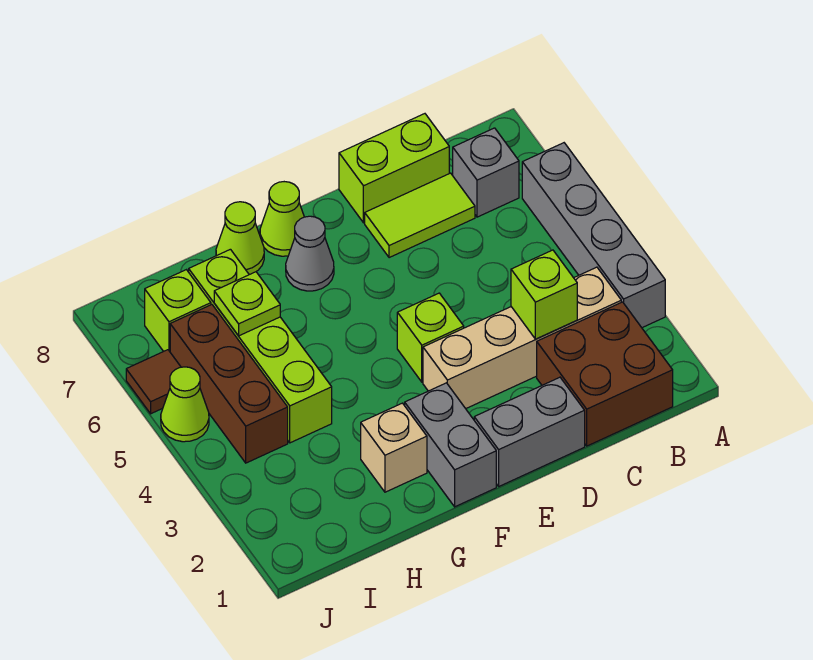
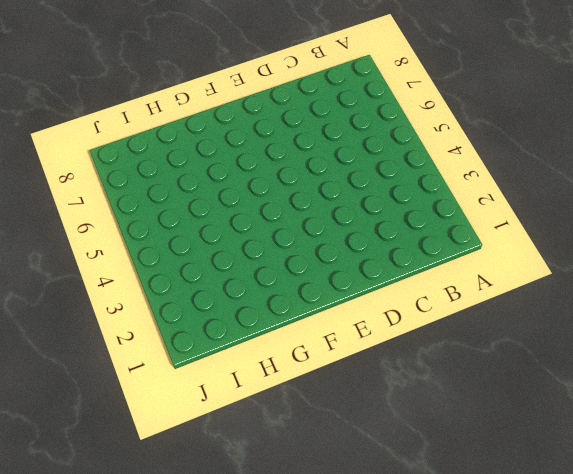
none -> grey 1x4 brick [522,143,665,328]
none -> brown 2x2 brick [537,302,673,446]
none -> tan 1x4 brick [423,267,621,409]

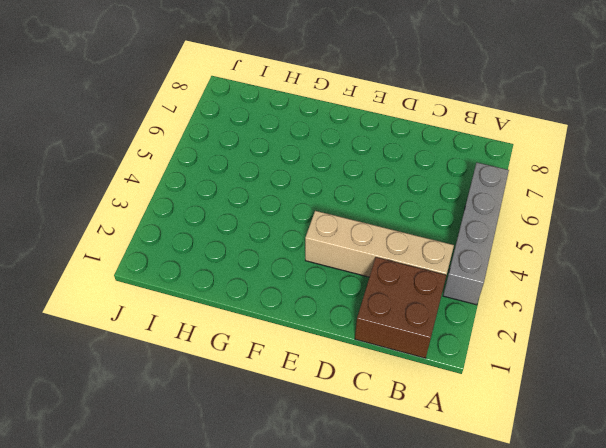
none -> grey 1x1 brick [453,128,519,217]
none -> lime 1x2 tile [365,173,475,258]
none -> lime 1x2 brick [339,114,449,223]

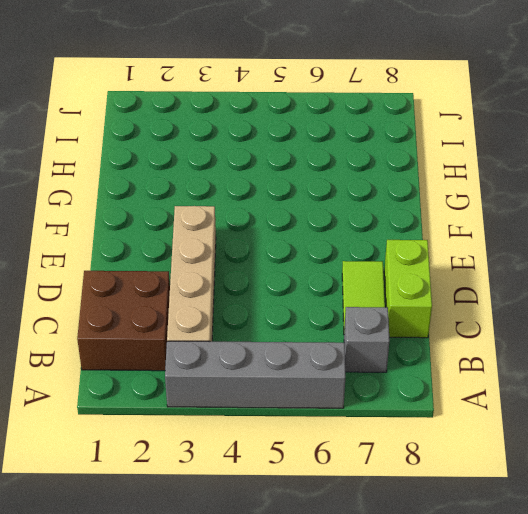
none -> grey 1x2 brick [474,377,585,486]
none -> lime 1x1 brick [397,293,464,382]
none -> grey 1x2 brick [405,383,496,507]

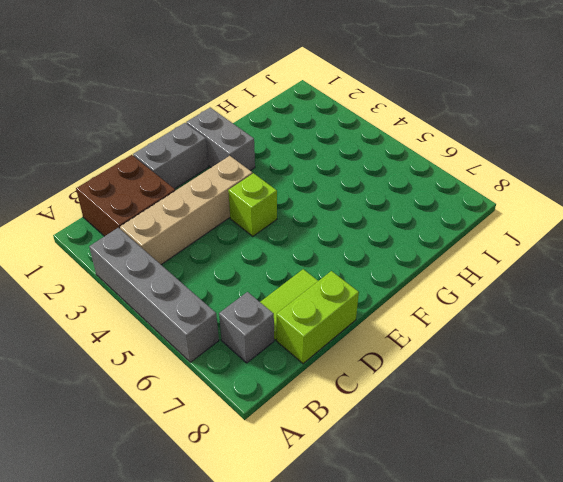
none -> grey 1x1 cone [286,216,334,291]
none -> lime 1x1 cone [260,182,304,256]
none -> tan 1x1 brick [361,403,427,492]

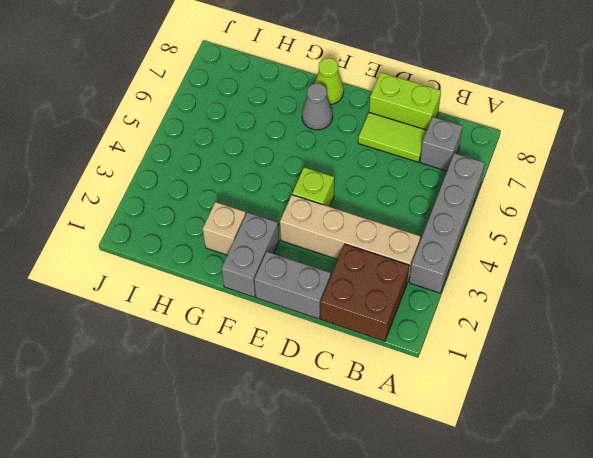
none -> lime 1x1 cone [216,202,264,275]
none -> lime 1x4 brick [189,249,332,443]
none -> brown 1x3 brick [170,305,288,463]

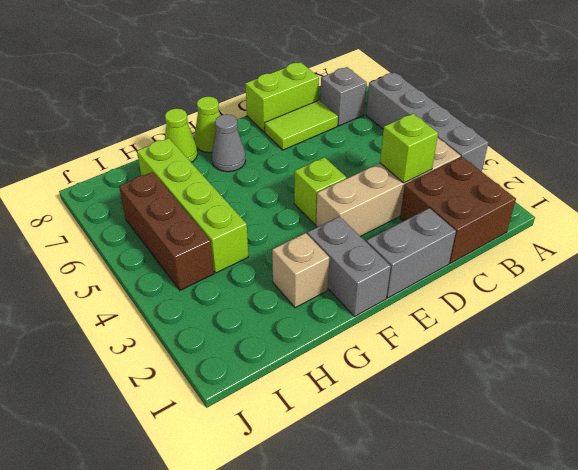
none -> lime 1x1 brick [145,270,211,351]
none -> lime 1x1 cone [161,367,209,442]
none -> brown 1x1 tile [126,350,181,414]

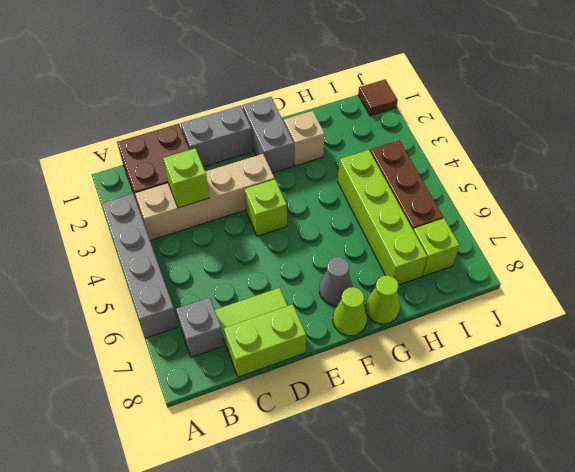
brown 1x1 tile [358,79,398,116] -> brown 1x1 tile moved to [126,350,181,414]
none -> lime 1x1 cone [161,367,209,442]
none -> lime 1x1 plate [214,272,280,336]

